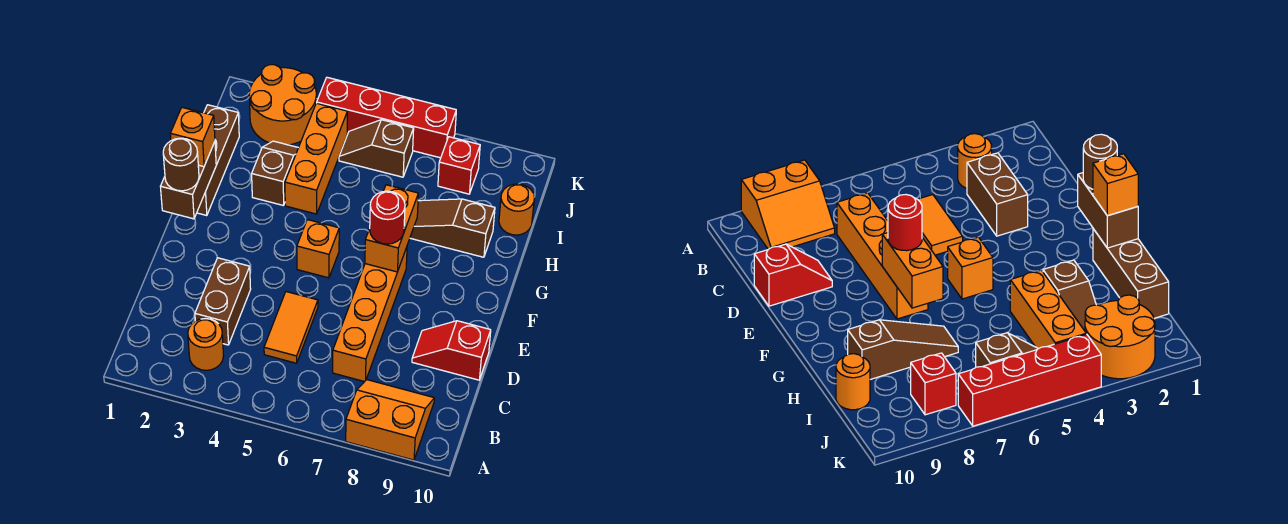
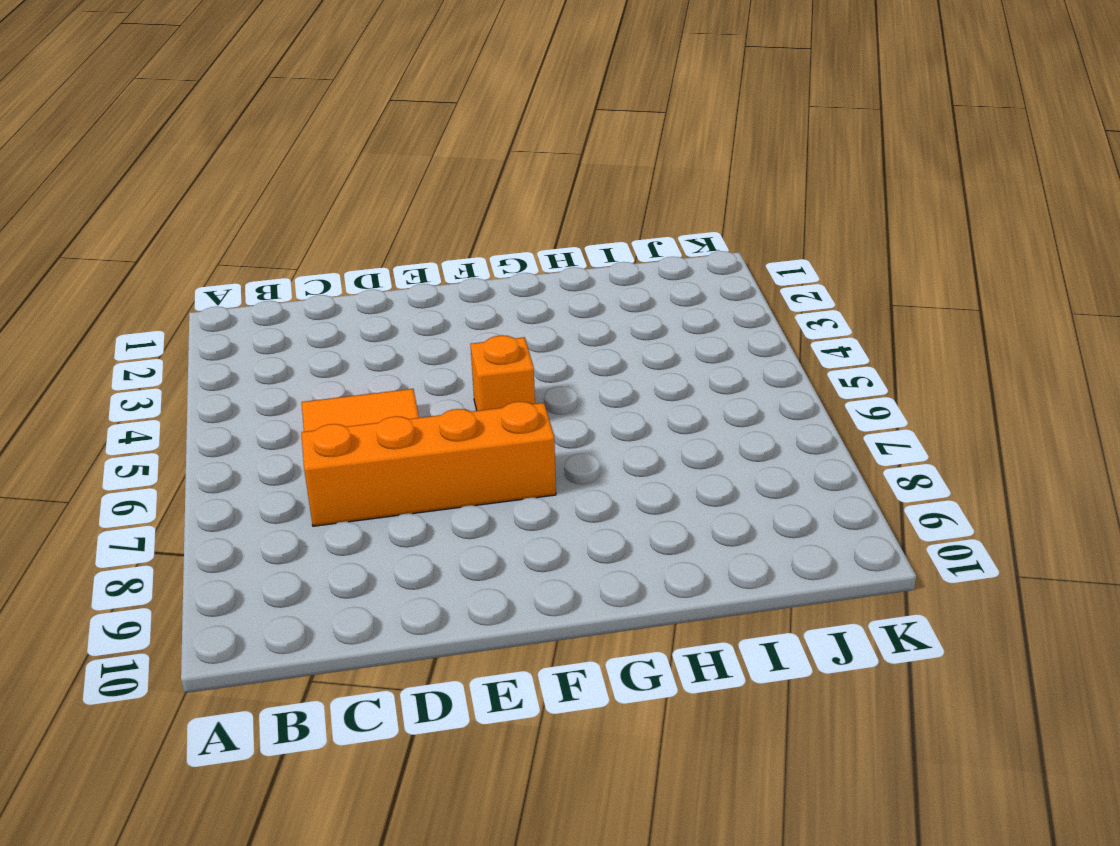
none -> orange 2x2 slope [346,380,434,460]
none -> orange 1x1 round brick [188,318,224,370]
none -> brown 1x2 brick [195,258,251,345]

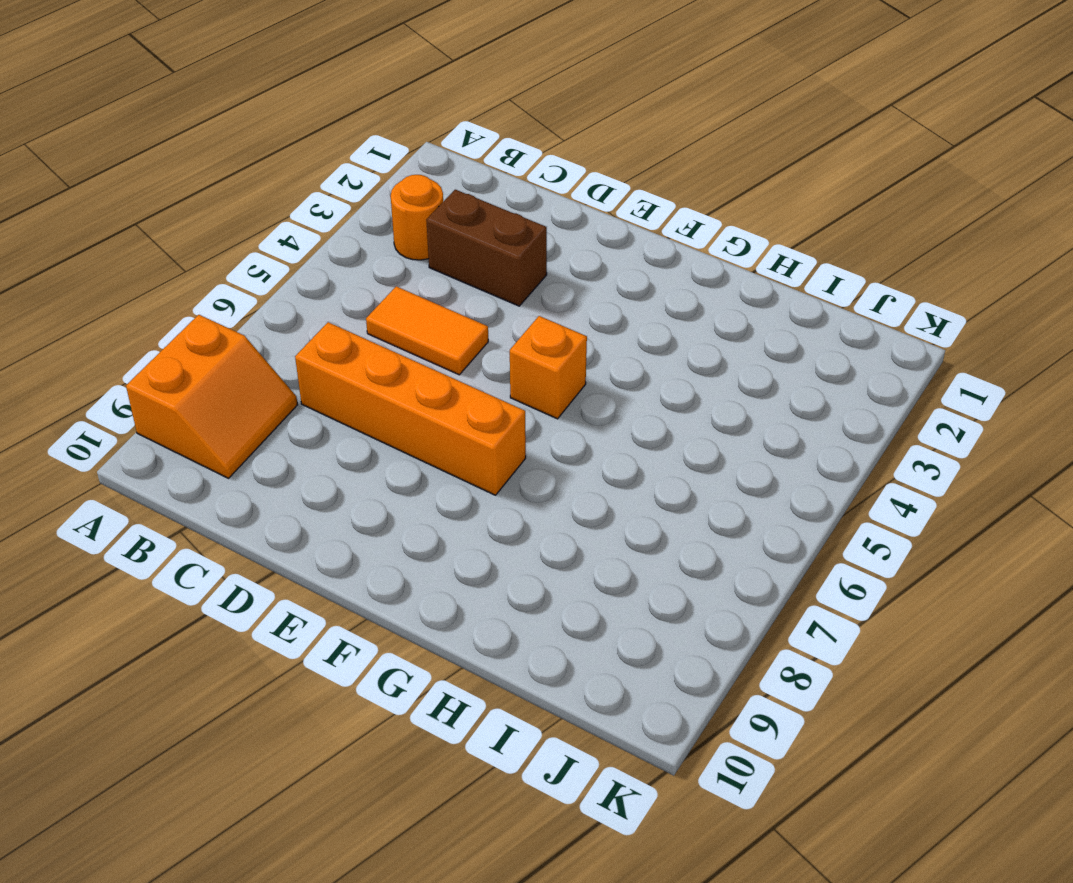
none -> red 1x2 slope [412,321,491,380]
none -> brown 1x3 brick [197,105,239,216]
none -> brown 1x2 slope [252,141,298,206]

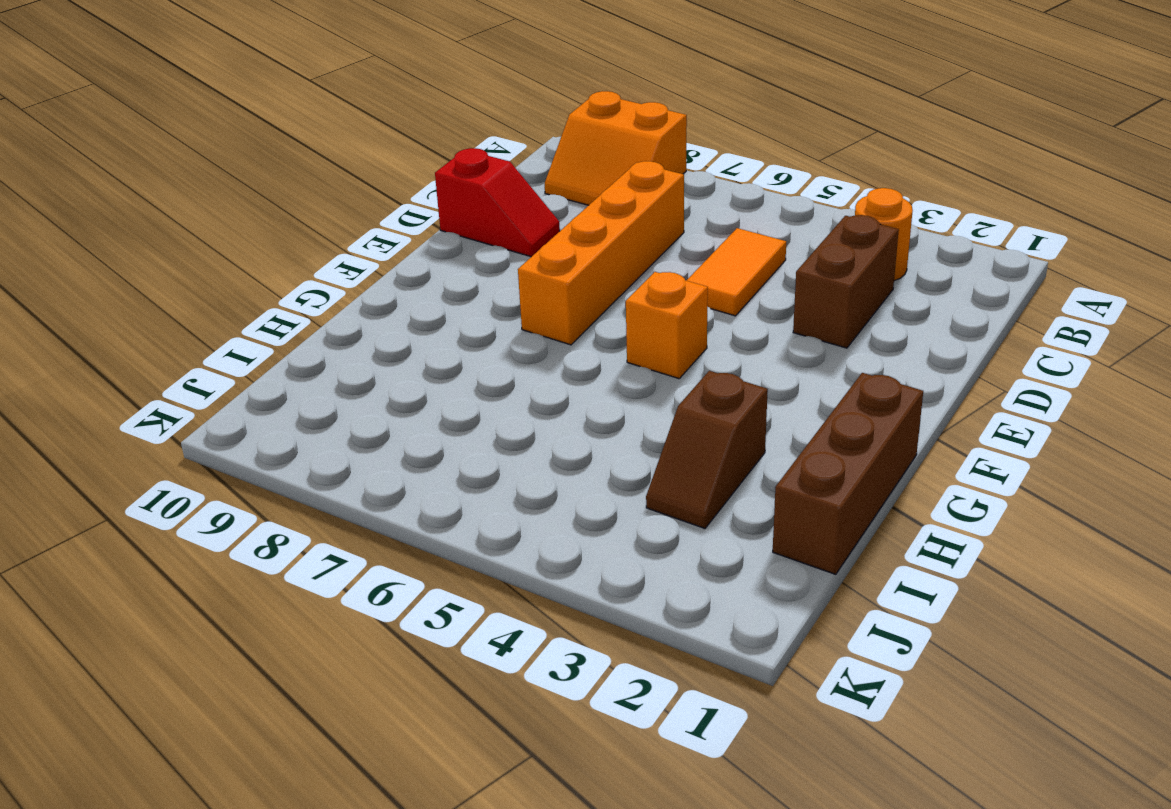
none -> orange 1x3 brick [285,103,347,214]
none -> brown 1x3 slope [410,199,495,257]
none -> orange 1x1 round brick [499,184,535,235]

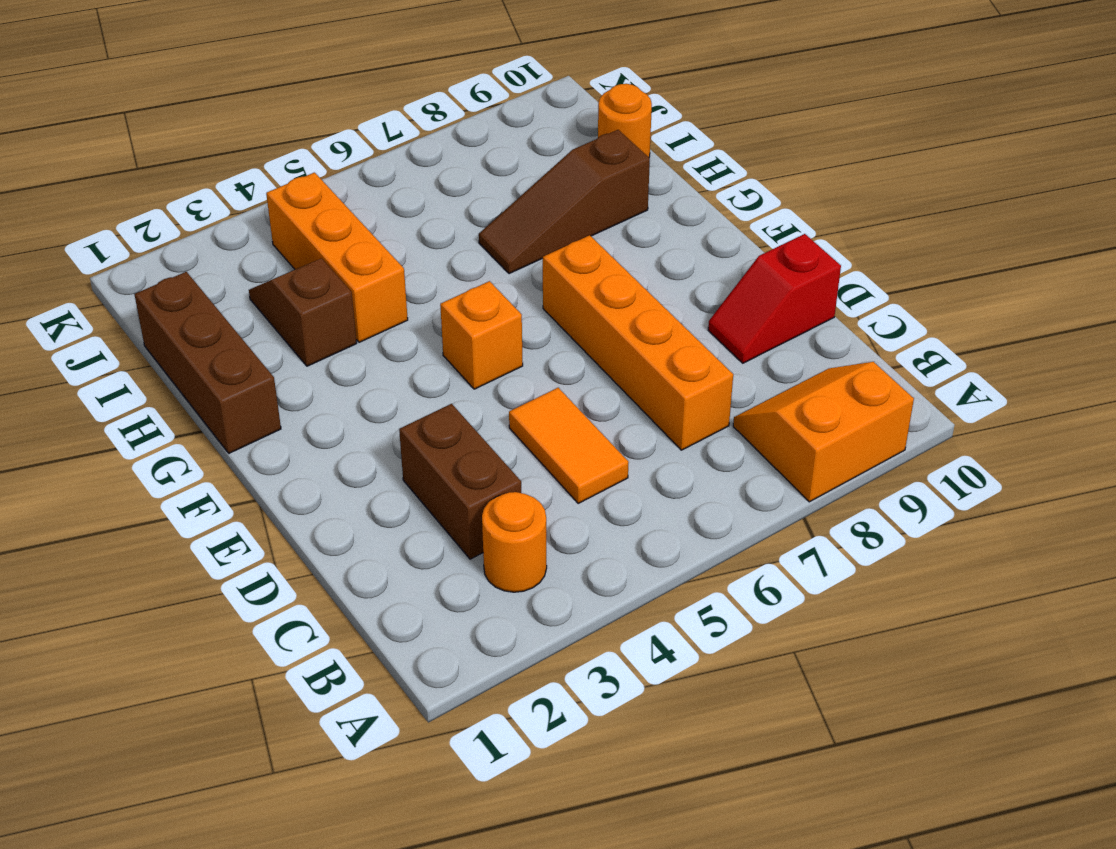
none -> orange 2x2 round brick [249,65,316,145]
none -> brown 1x2 slope [339,120,414,177]
none -> red 1x1 brick [438,137,480,194]

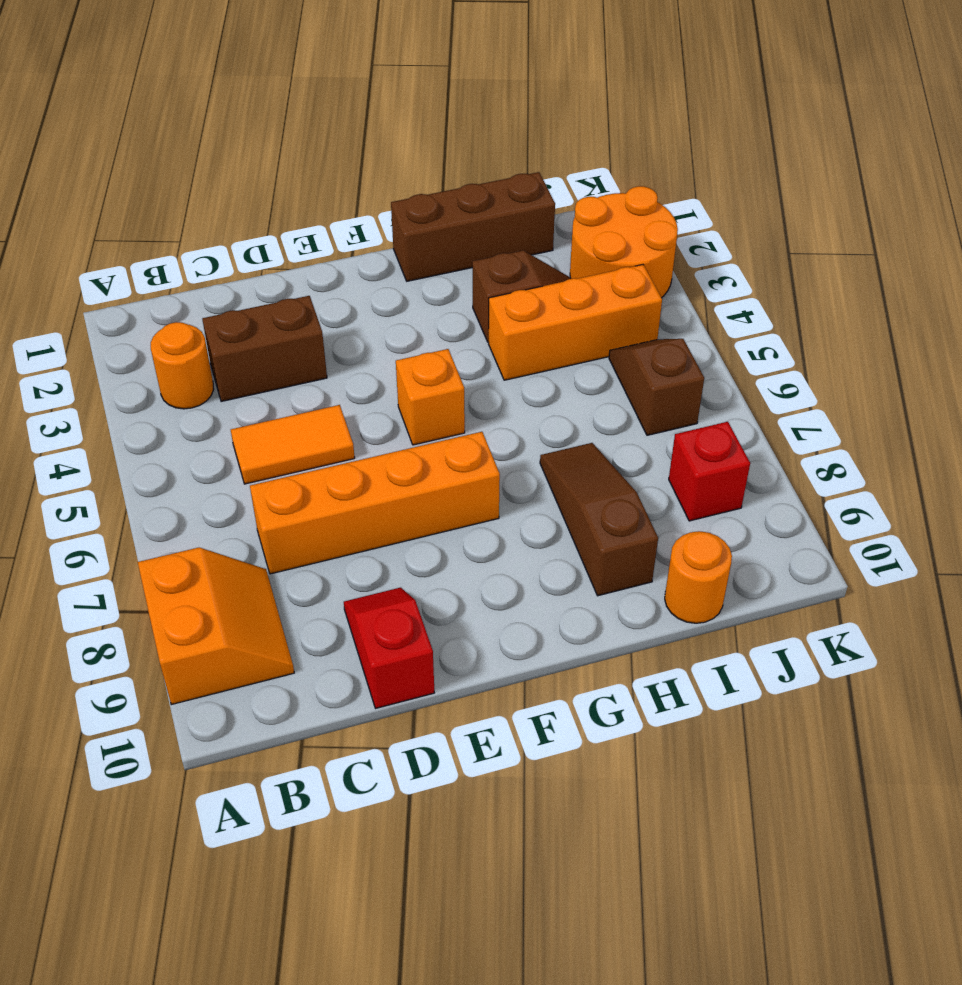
none -> red 1x4 brick [317,77,456,158]
none -> brown 1x2 brick [160,142,216,219]
none -> orange 1x2 brick [365,185,418,272]

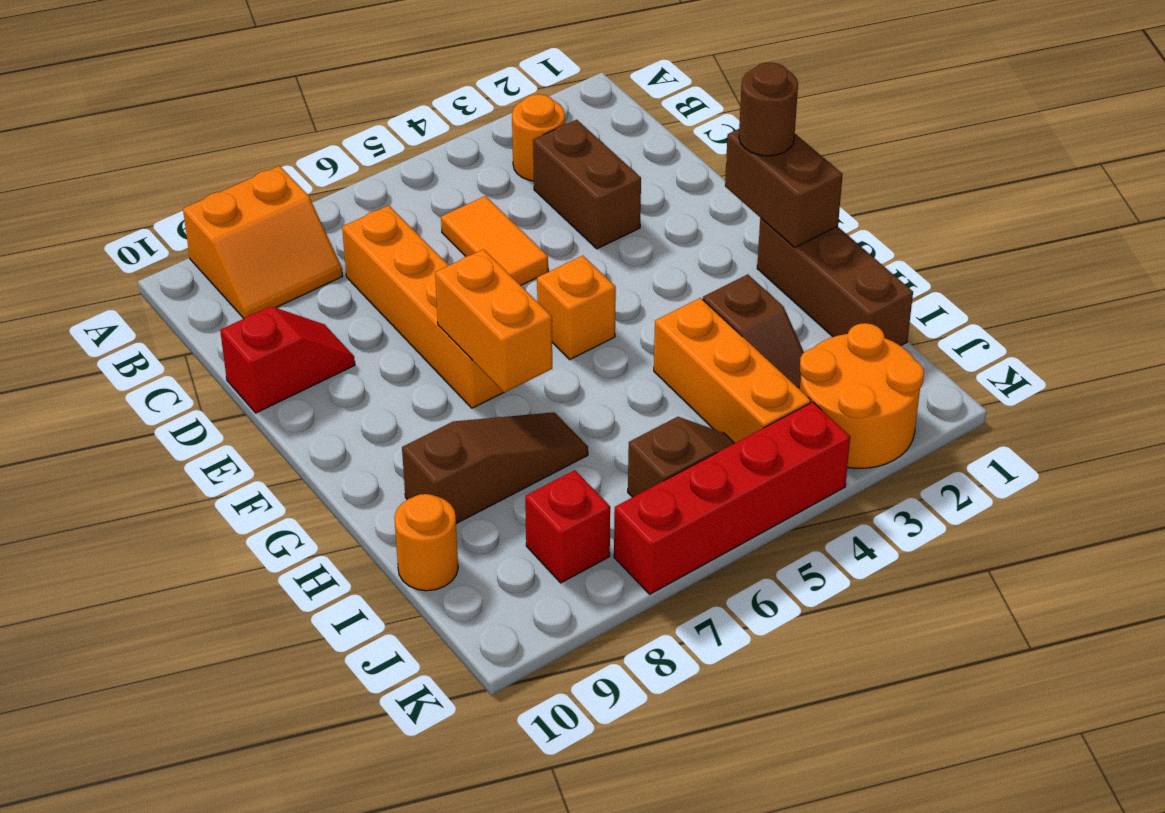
none -> red 1x1 round brick [370,191,405,244]
none -> orange 1x1 brick [170,108,215,167]

